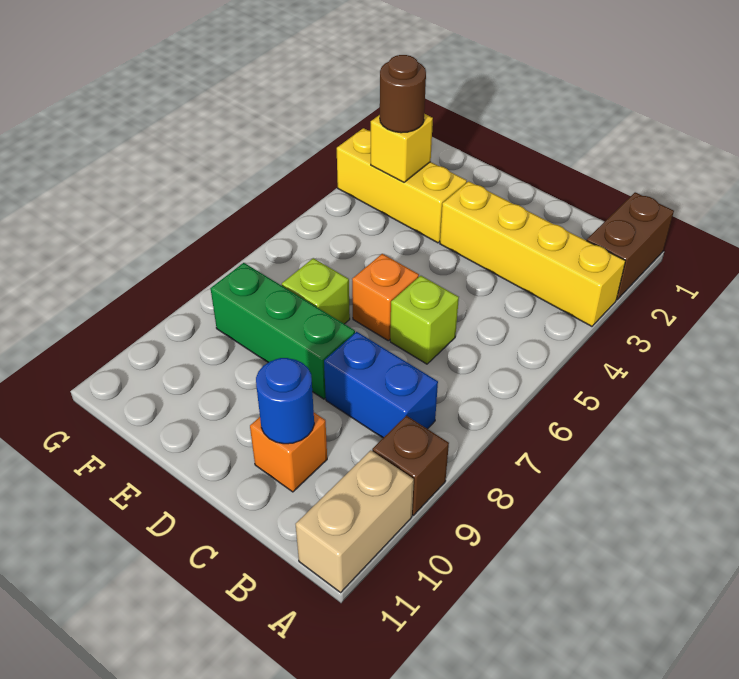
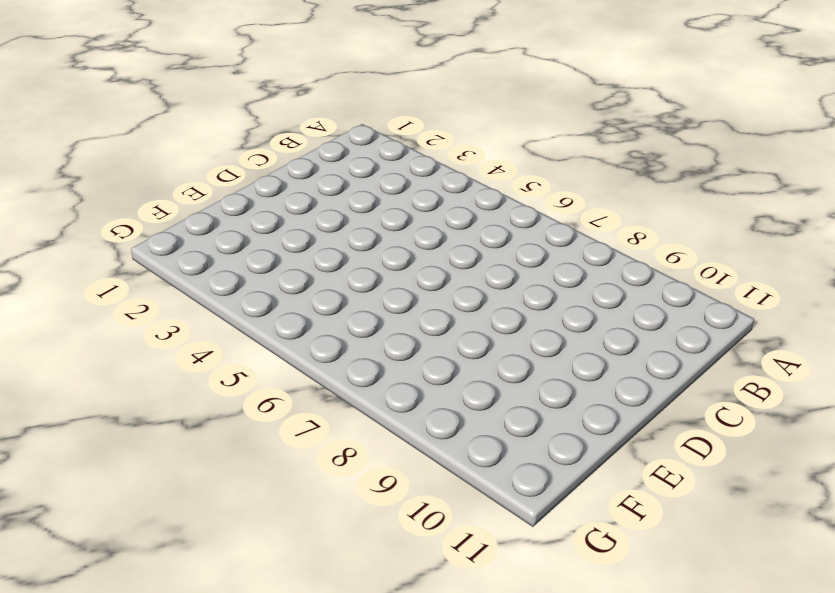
none -> brown 1x2 brick [586,192,674,300]
none -> yellow 1x4 brick [440,181,625,326]
none -> brown 1x1 brick [372,416,449,515]

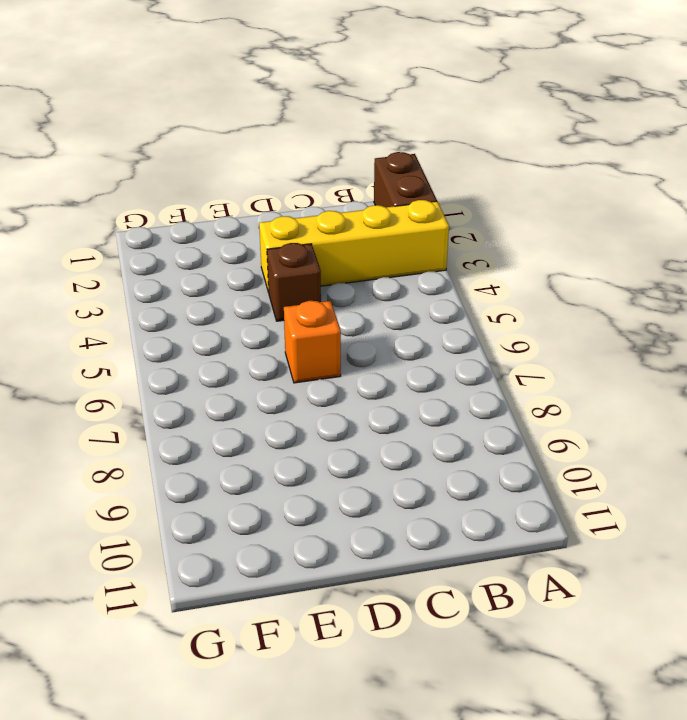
brown 1x1 brick [267,243,321,321] -> brown 1x1 brick moved to [372,416,449,515]
none -> tan 1x2 brick [296,450,414,592]
none -> blue 1x2 brick [324,332,438,438]
none -> lime 1x1 brick [390,276,459,364]

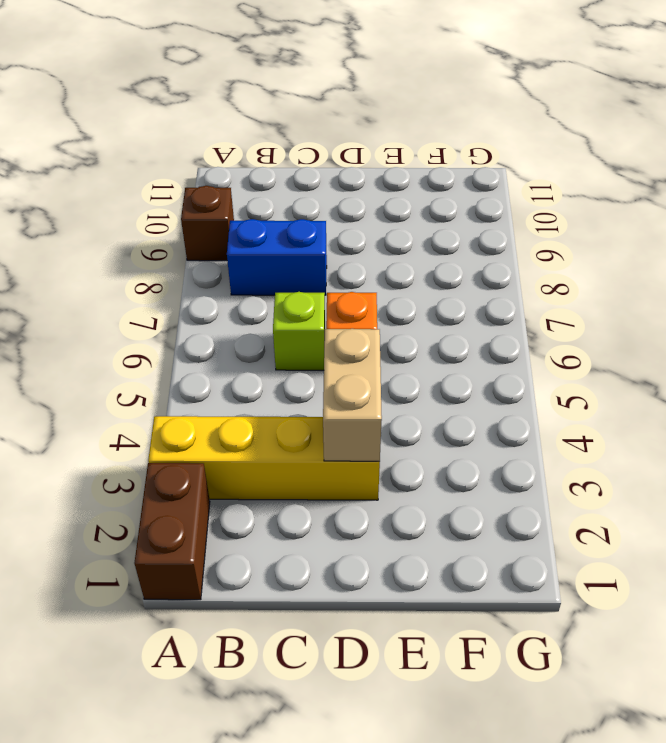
tan 1x2 brick [323,329,382,461] -> tan 1x2 brick moved to [296,450,414,592]
none -> orange 1x1 brick [250,413,327,492]
none -> green 1x3 brick [210,263,355,399]
none -> yellow 1x3 brick [337,128,467,243]

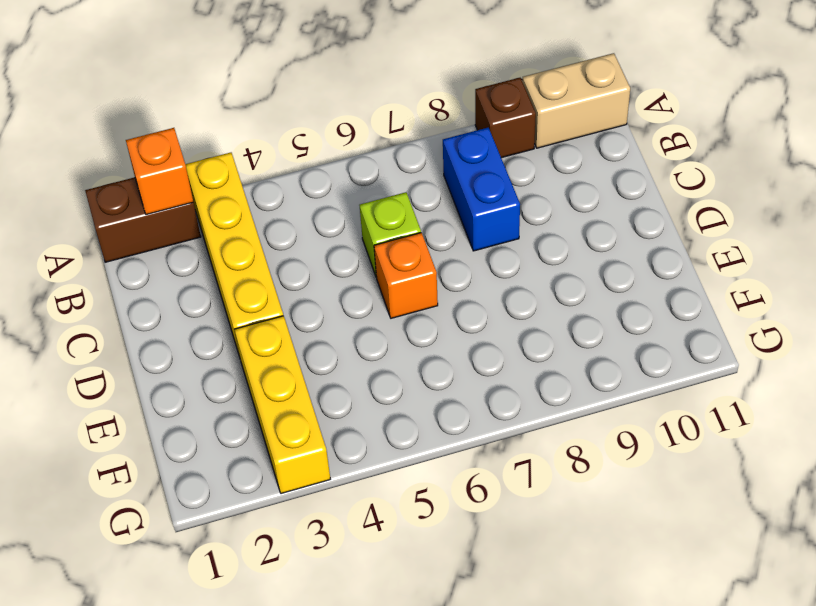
orange 1x1 brick [126,128,193,215] -> orange 1x1 brick moved to [250,413,327,492]
none -> green 1x3 brick [210,263,355,399]
none -> lime 1x1 brick [282,258,350,324]
none -> blue 1x1 round brick [256,358,314,444]

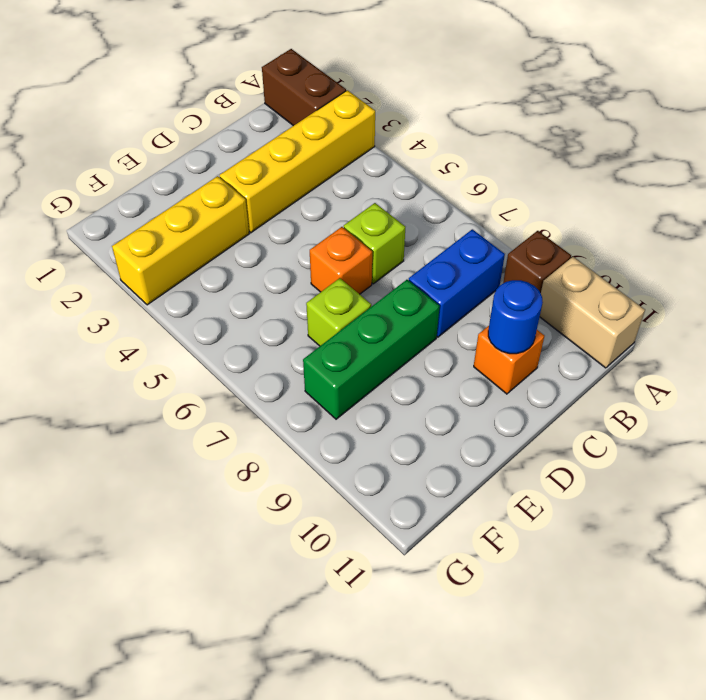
none -> yellow 1x1 brick [371,114,433,182]
none -> brown 1x1 round brick [380,55,426,133]

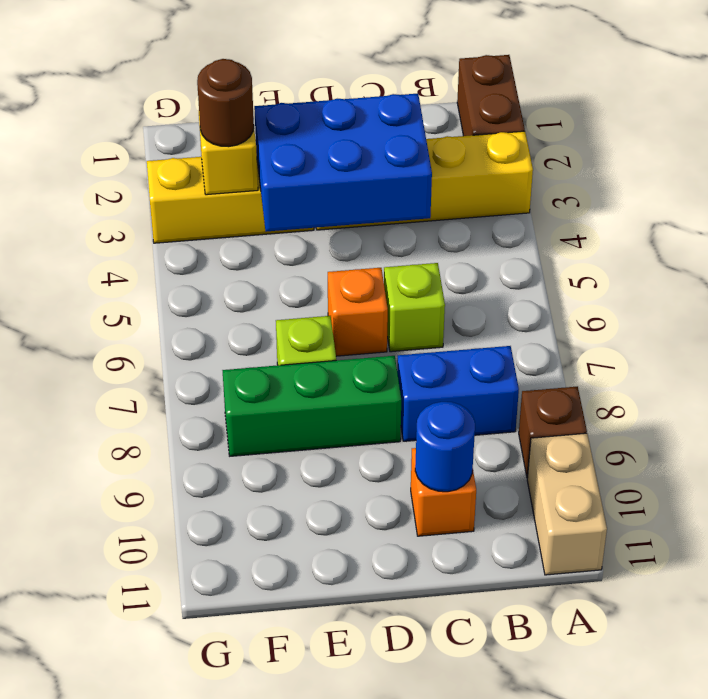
blue 2x3 brick [254,94,432,232] -> none

